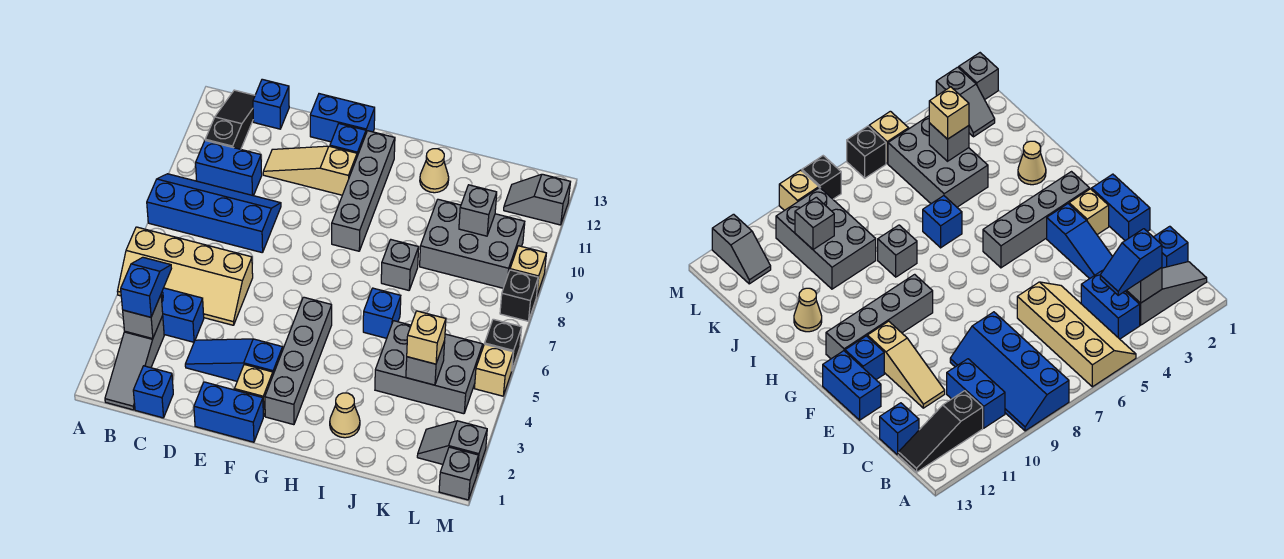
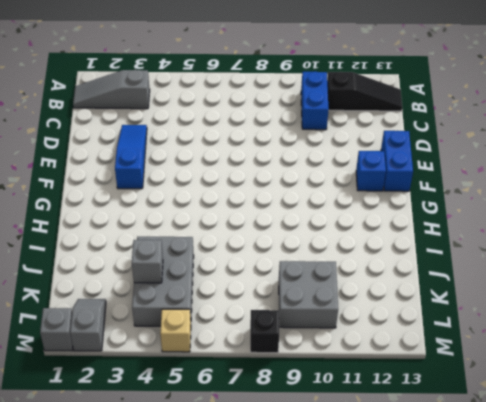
grey 2x2 brick [279,261,338,328] -> grey 2x3 brick [420,199,525,288]
none -> tan 2x4 slope [117,227,253,325]
none -> blue 2x4 slope [147,174,281,253]
none -> blue 1x2 brick [161,288,204,342]
none -> blue 1x1 brick [133,366,173,418]

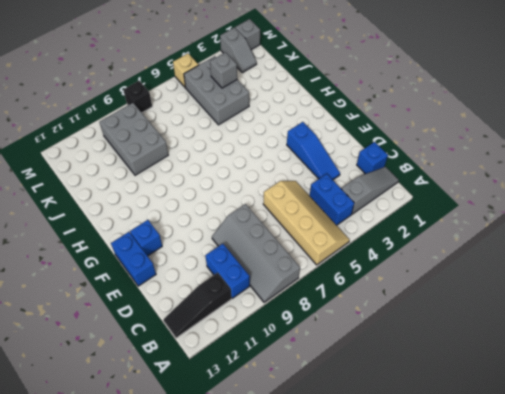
grey 2x4 slope [212,204,300,302] -> blue 2x4 slope [147,174,281,253]
none -> blue 1x1 brick [253,79,289,129]
none -> tan 1x3 slope [263,146,357,195]
none -> blue 1x2 brick [194,382,263,442]
none -> tan 1x1 brick [234,364,273,417]

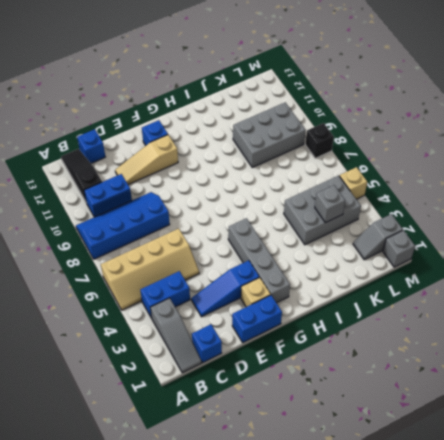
none -> blue 1x2 brick [310,94,375,142]
none -> grey 1x4 brick [332,131,395,251]
none -> tan 1x1 cone [330,393,360,438]
none -> blue 1x1 brick [363,288,401,338]

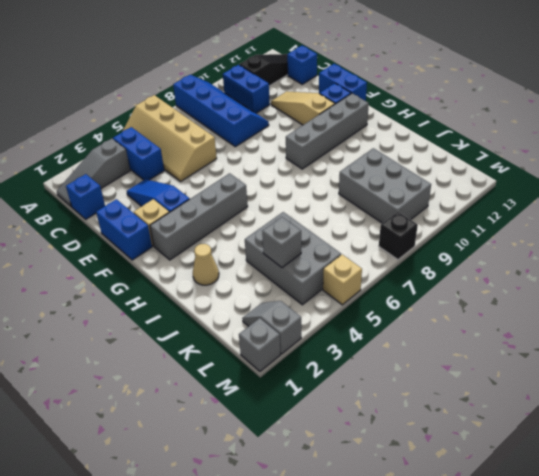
none -> blue 1x1 brick [363,288,401,338]
none -> grey 1x1 brick [381,240,419,290]
none -> tan 1x1 cone [420,149,449,193]
none -> grey 1x2 slope [504,174,570,225]

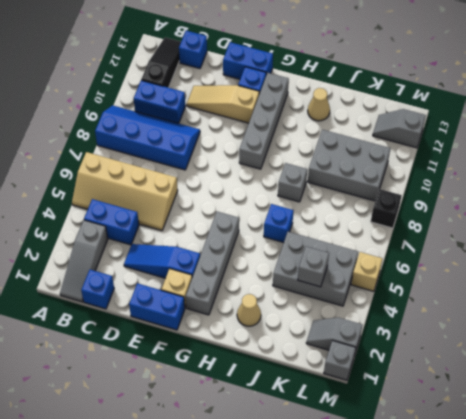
none -> black 1x1 brick [485,319,522,369]
none -> tan 1x1 brick [510,246,546,295]
none -> grey 1x1 brick [123,295,163,339]
none -> grey 1x1 brick [459,185,497,236]

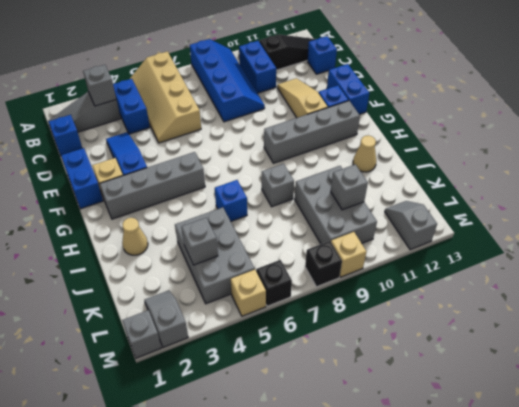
none -> blue 1x2 slope [121,257,171,317]
none -> tan 1x1 brick [407,311,446,364]

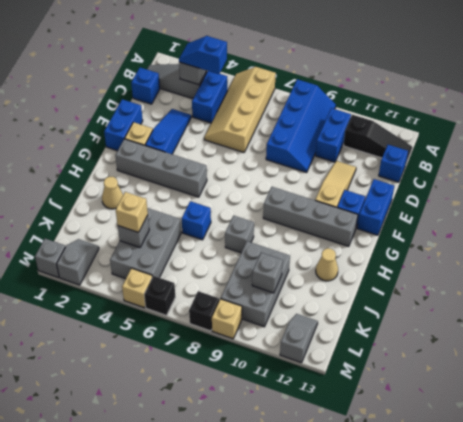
blue 1x2 slope [179,36,227,74] -> blue 1x2 slope turned to [121,257,171,317]

